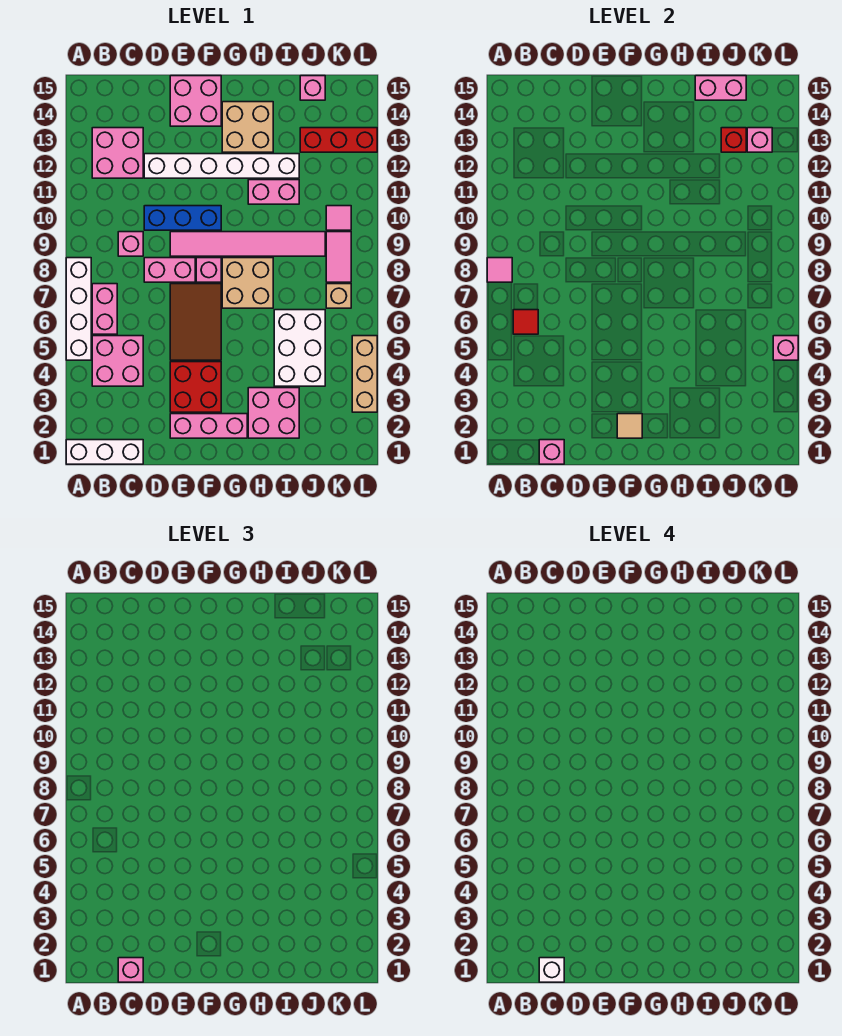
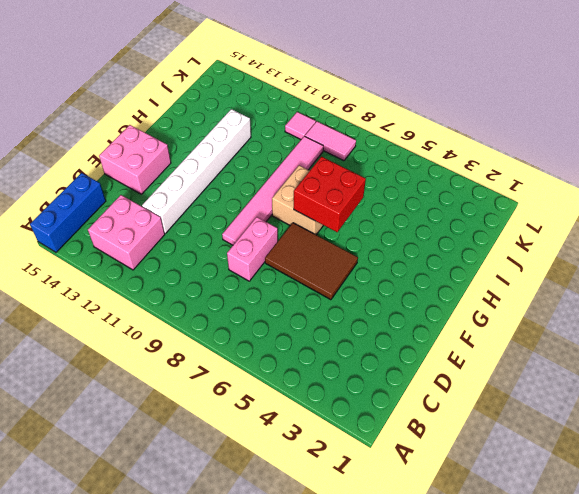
blue 1x3 brick [30,173,106,252] -> blue 1x3 brick moved to [144,206,221,230]
red 2x2 brick [294,157,366,232] -> red 2x2 brick moved to [170,362,221,412]
none -> white 1x3 brick [66,440,143,464]
none -> white 1x4 brick [66,258,91,360]
none -> pink 2x2 brick [92,336,143,386]
none -> pink 1x2 brick [92,284,117,334]

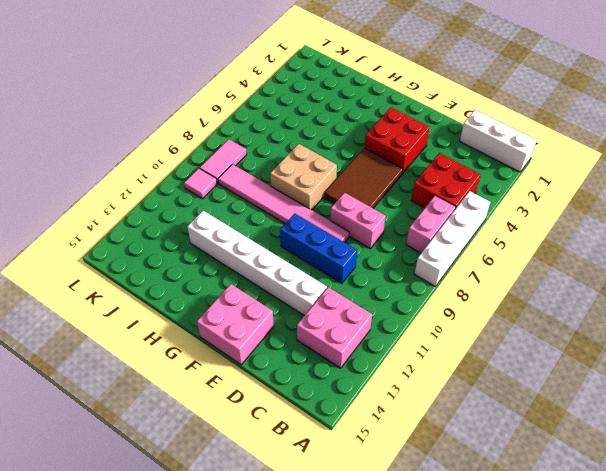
red 2x2 brick [411,153,481,209] -> pink 2x2 brick [92,336,143,386]
none -> pink 1x1 brick [118,232,143,256]
none -> pink 1x3 brick [170,414,247,438]
none -> pink 1x1 brick [196,258,221,282]
none -> tan 2x2 brick [222,102,273,152]

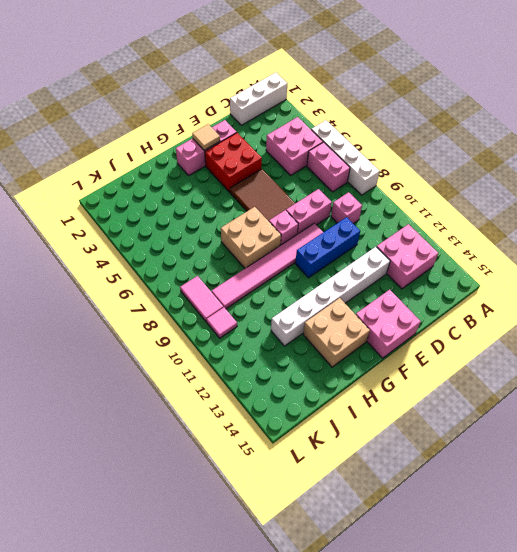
none -> pink 2x2 brick [248,388,299,438]
none -> pink 1x2 brick [248,180,299,204]
none -> white 2x3 brick [274,310,325,386]
none -> red 1x3 brick [300,128,377,152]

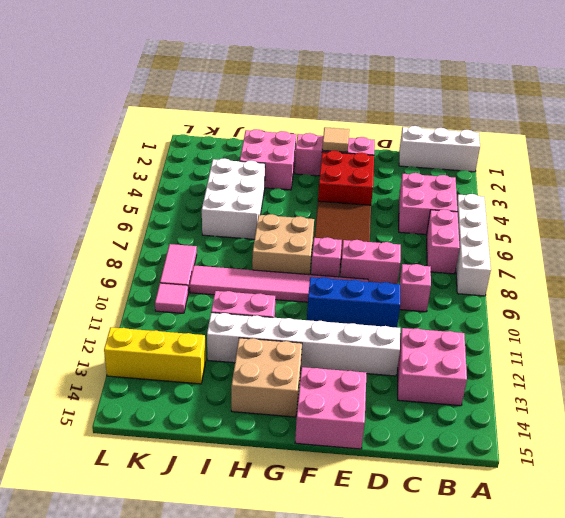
yellow 1x3 brick [104,327,206,384] -> red 1x3 brick [300,128,377,152]
none -> pink 1x1 brick [300,76,325,100]
none -> tan 1x1 brick [326,284,351,308]
none -> tan 1x3 brick [352,336,377,412]
none -> pink 1x1 tile [487,258,512,282]

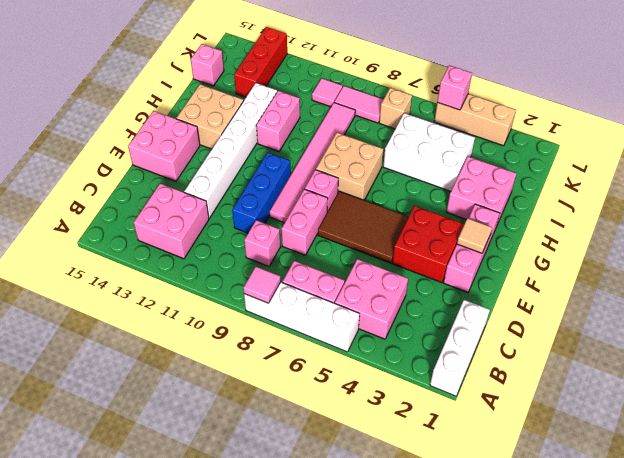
none -> red 1x1 tile [513,310,538,334]
none -> pink 1x1 brick [539,440,564,464]
none -> pink 1x2 brick [695,76,746,100]
none -> red 1x1 brick [721,128,746,152]

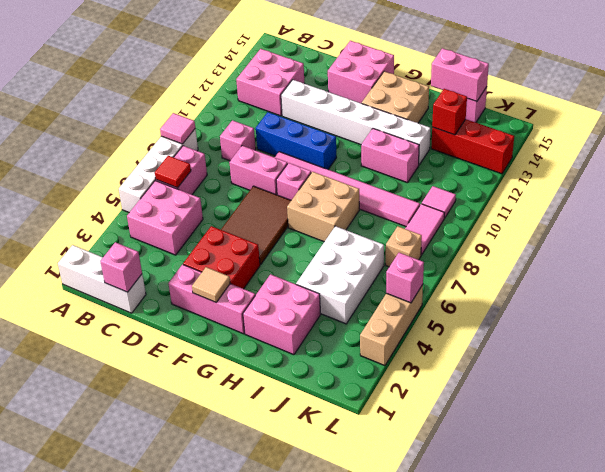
none -> pink 1x1 brick [747,128,772,152]
none -> pink 1x1 brick [118,958,143,982]
none -> white 1x1 brick [539,958,564,982]

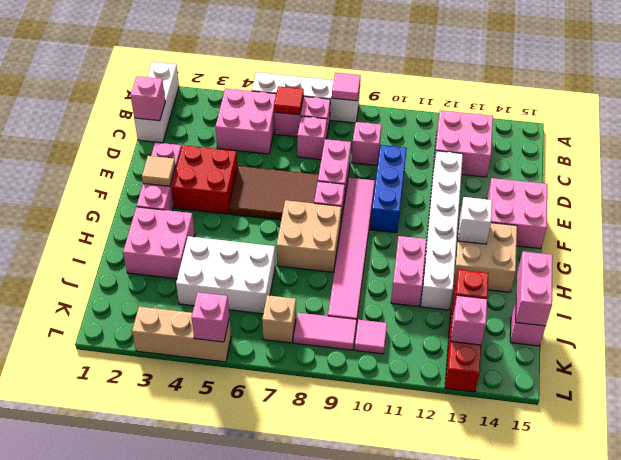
pink 1x1 brick [297,116,327,160] -> pink 1x1 brick moved to [118,958,143,982]
white 1x1 brick [458,197,492,244] -> white 1x1 brick moved to [539,958,564,982]

